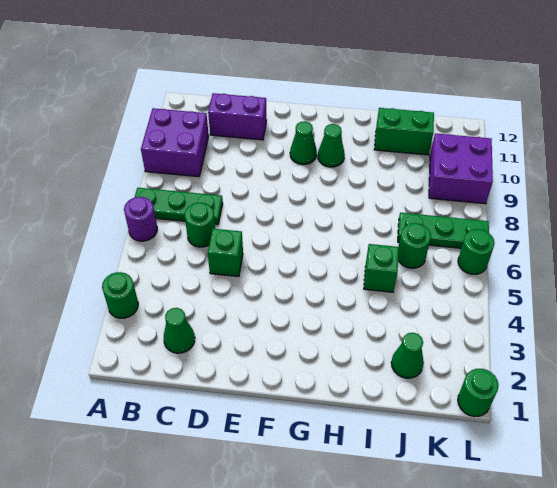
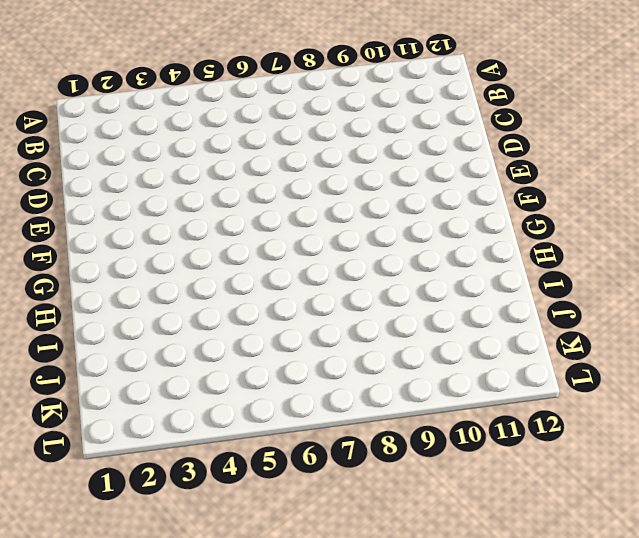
none -> green 1x1 round brick [102,272,138,318]
none -> purple 1x1 round brick [124,197,157,241]
none -> green 1x3 plate [134,188,223,225]

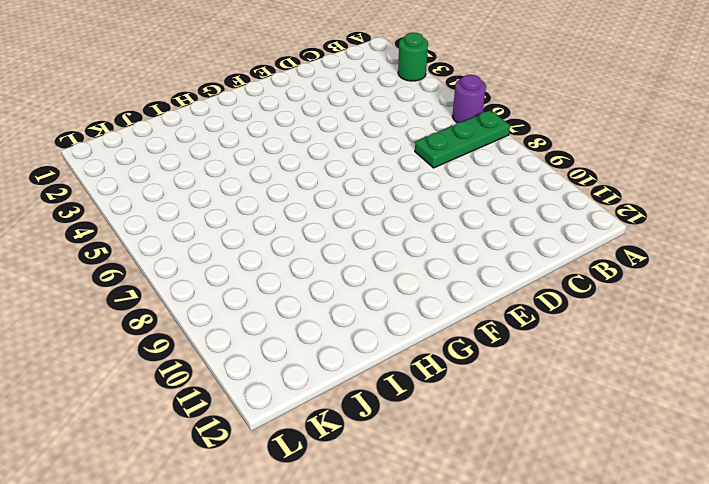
none -> purple 2x2 brick [141,108,209,177]
none -> green 1x1 cone [164,308,195,353]
none -> green 1x1 round brick [185,203,215,247]

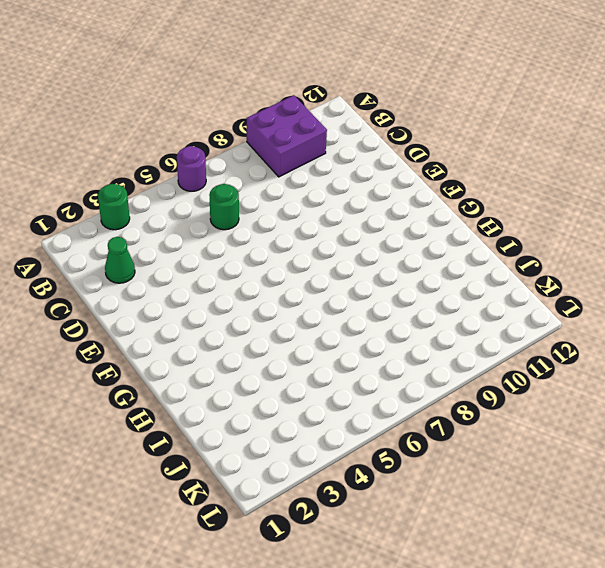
none -> green 1x3 plate [134,188,223,225]
none -> purple 1x2 brick [208,93,267,140]
none -> green 1x1 brick [208,229,243,277]

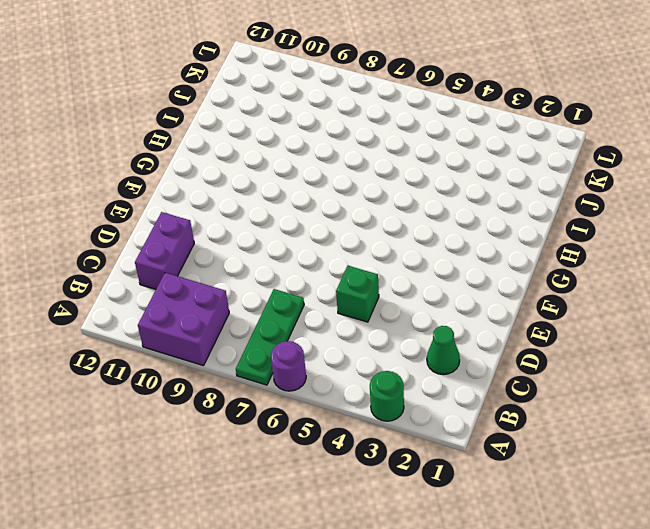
none -> green 1x1 round brick [185,203,215,247]
none -> green 1x1 cone [290,121,317,165]
none -> green 1x1 cone [318,124,345,167]

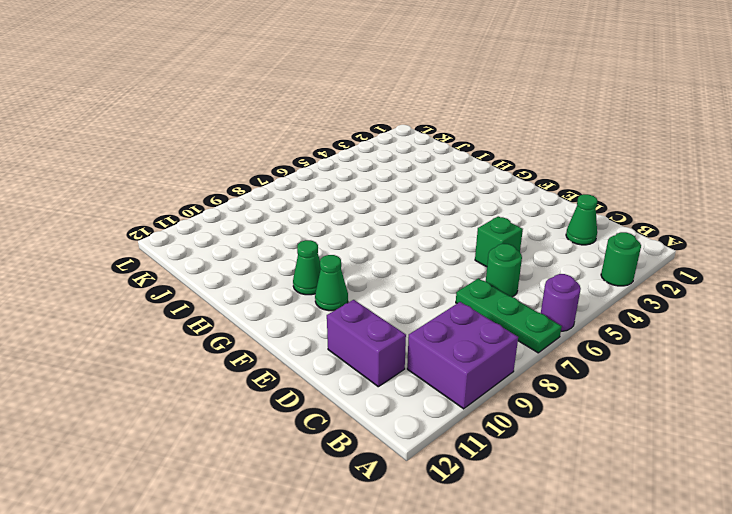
none -> green 1x1 brick [364,244,399,292]
none -> green 1x2 brick [374,108,434,155]
none -> green 1x1 cone [391,333,424,378]

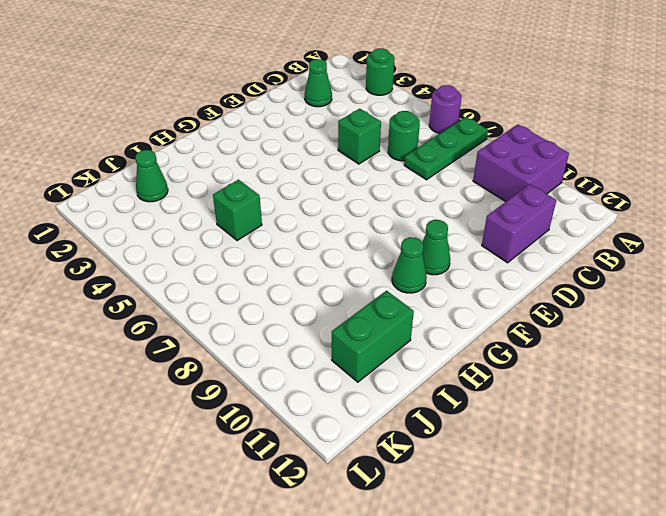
none -> green 1x1 round brick [398,223,431,268]
none -> green 1x3 plate [398,213,489,248]
none -> purple 2x2 brick [429,133,493,204]

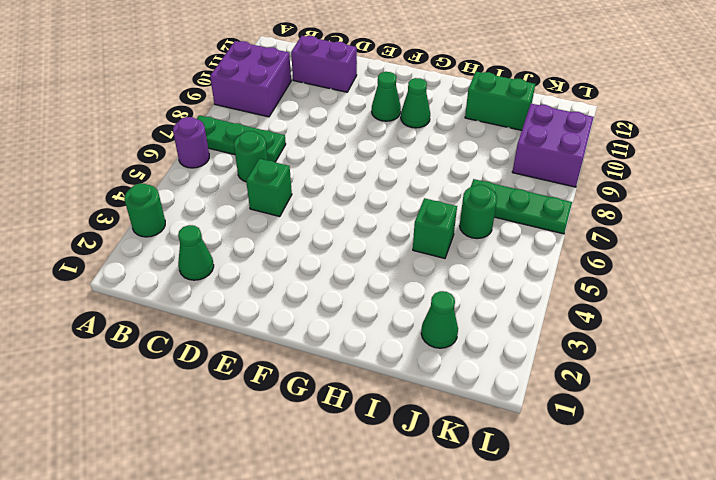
none -> green 1x1 round brick [458,369,499,417]
none -> green 1x1 round brick [458,229,495,274]

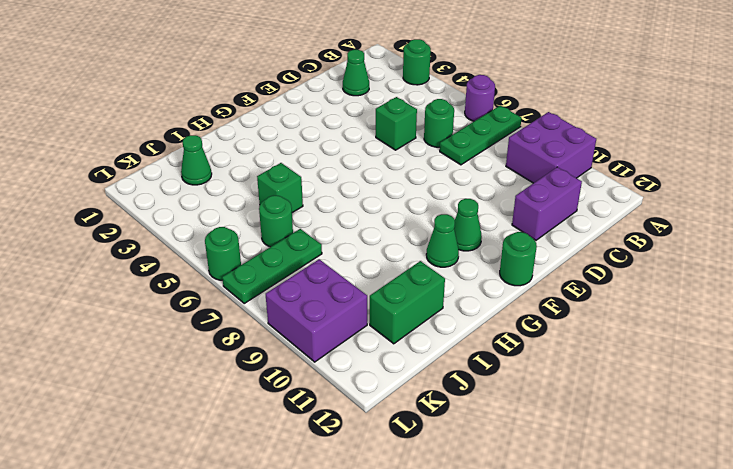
green 1x1 round brick [500,232,537,286] -> green 1x1 round brick moved to [458,369,499,417]

